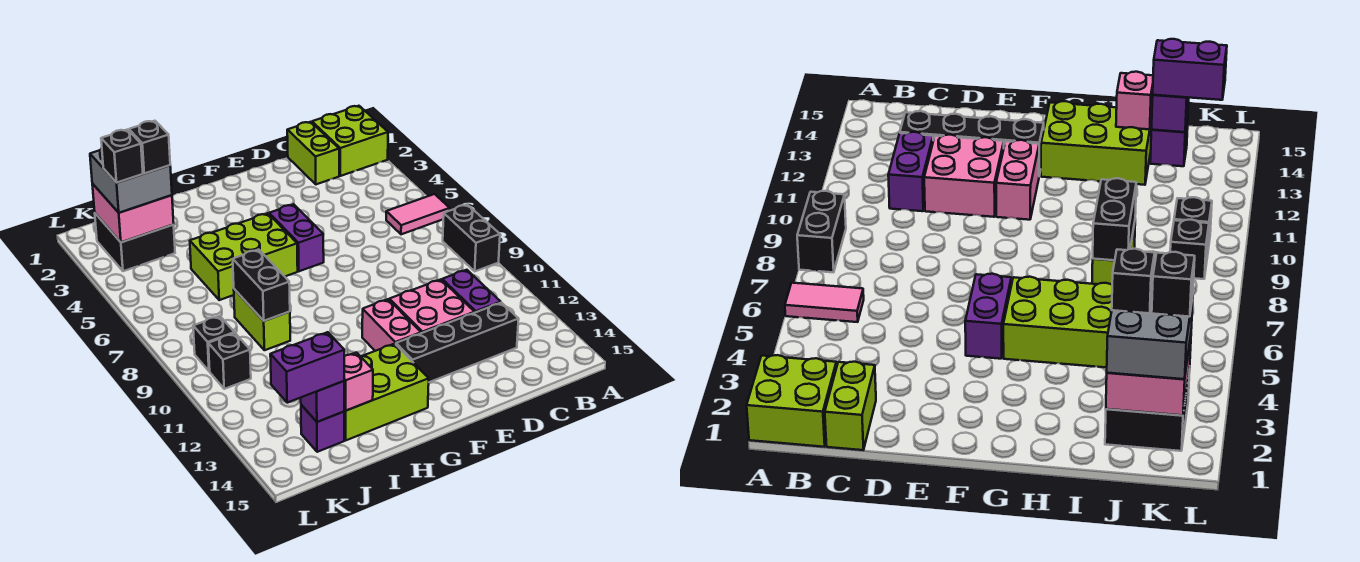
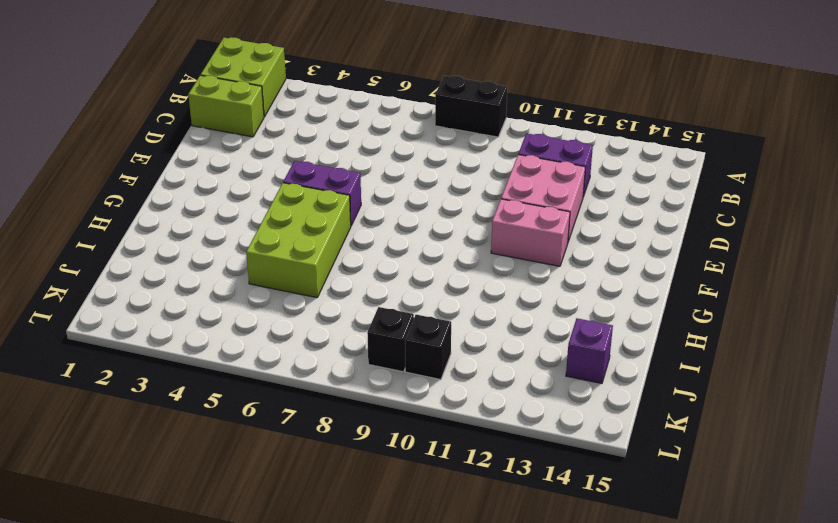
none -> pink 1x2 tile [386,194,450,234]
none -> black 1x4 brick [396,303,519,382]
none -> lime 2x3 brick [344,344,429,440]

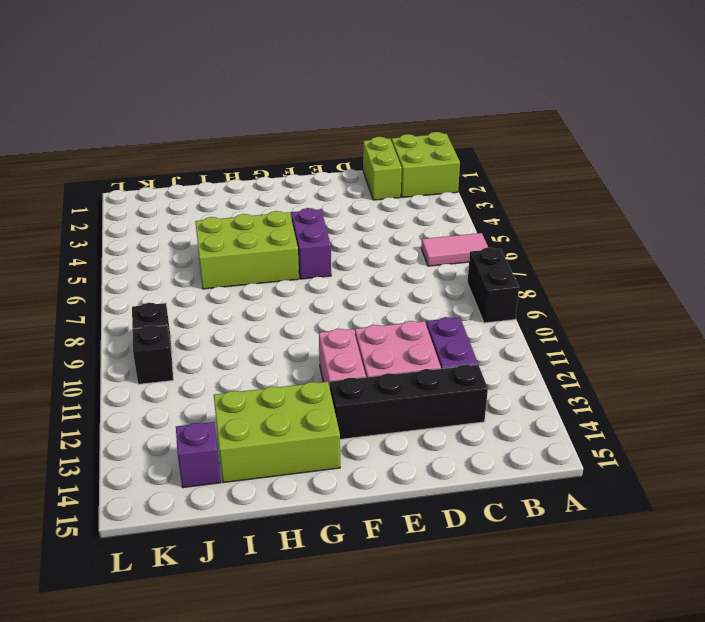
none -> lime 1x2 brick [234,289,290,350]
none -> black 2x2 brick [95,213,175,271]
none -> black 1x2 brick [233,250,290,321]

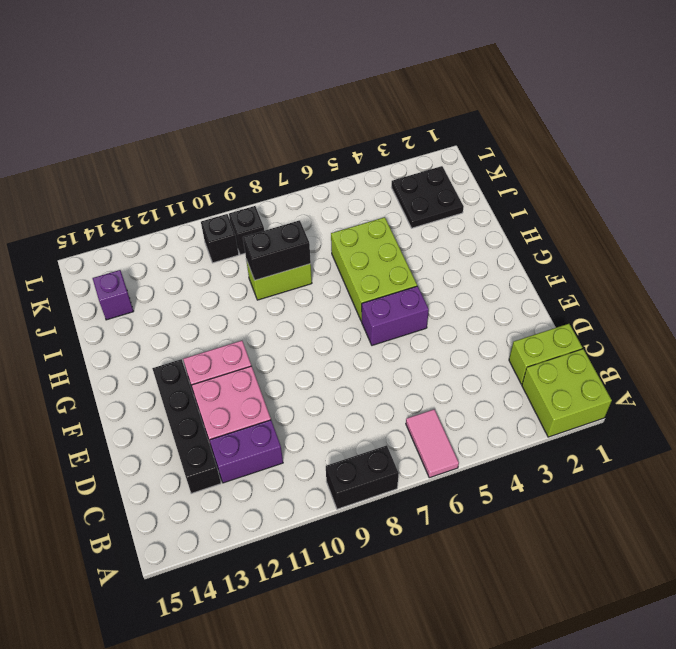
black 2x2 plate [392,166,464,228] -> black 2x2 brick [95,213,175,271]
none -> lime 2x3 brick [344,344,429,440]
none -> pink 1x1 brick [344,352,373,411]
none -> pink 2x2 brick [92,184,174,242]

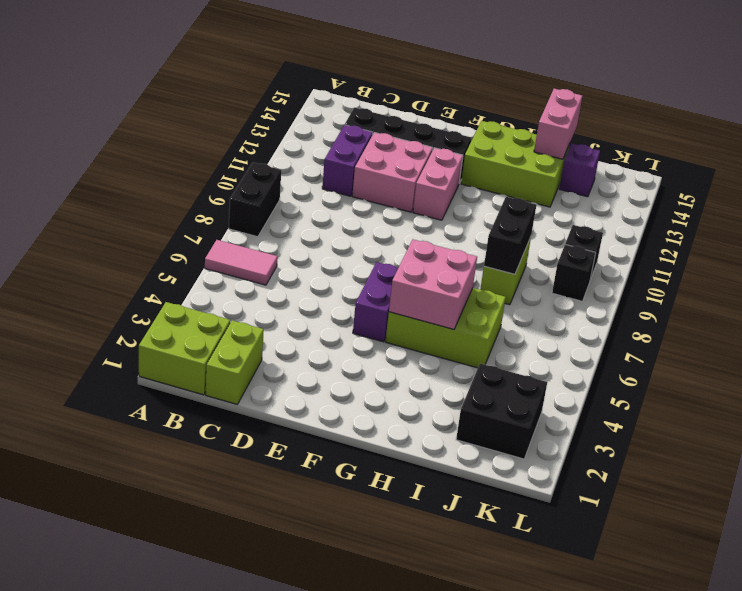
pink 2x2 brick [389,240,477,329] -> pink 2x2 brick moved to [92,184,174,242]
pink 1x2 brick [534,89,582,159] -> pink 1x1 brick [344,352,373,411]
none -> purple 1x1 brick [301,381,344,422]
none -> grey 2x2 brick [90,148,172,213]
none -> purple 1x2 brick [270,332,344,403]

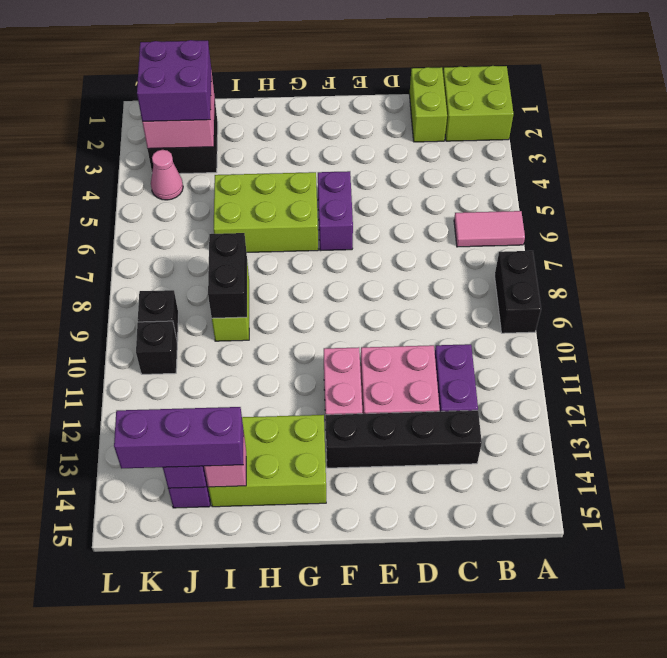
purple 1x3 brick [114,407,244,469] -> purple 1x2 brick [270,332,344,403]
purple 2x2 brick [137,40,211,122] -> grey 2x2 brick [90,148,172,213]
pink 1x1 cone [151,150,183,200] -> none
none -> black 1x1 brick [129,121,170,174]
none -> black 1x1 brick [101,130,143,183]

